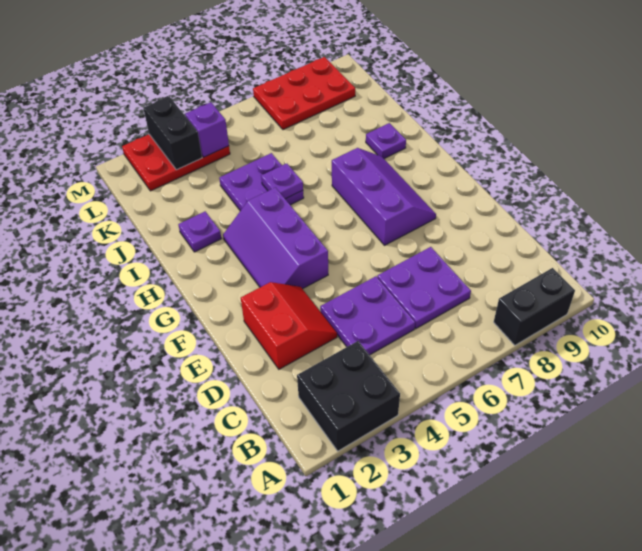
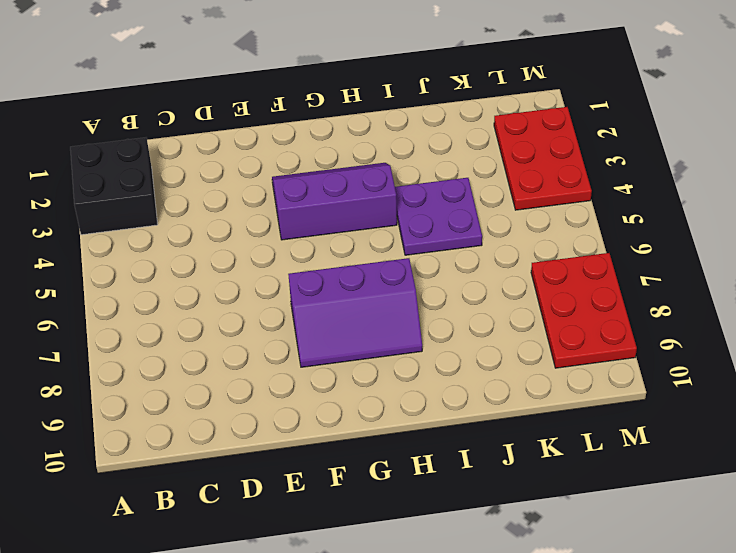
none -> black 1x2 brick [494,268,575,345]
none -> purple 2x2 plate [320,276,415,355]
none -> purple 2x2 plate [377,247,471,329]

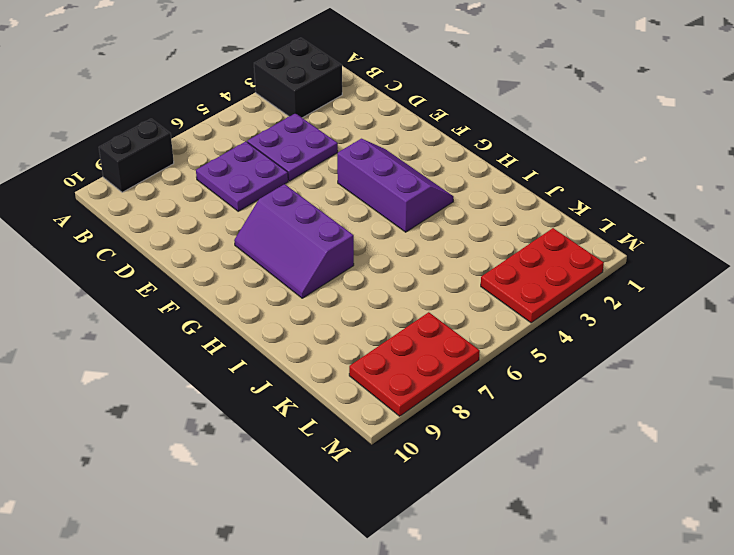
none -> red 2x2 slope [241,282,337,369]
none -> purple 1x1 plate [178,211,221,252]
none -> purple 2x2 plate [219,153,304,211]

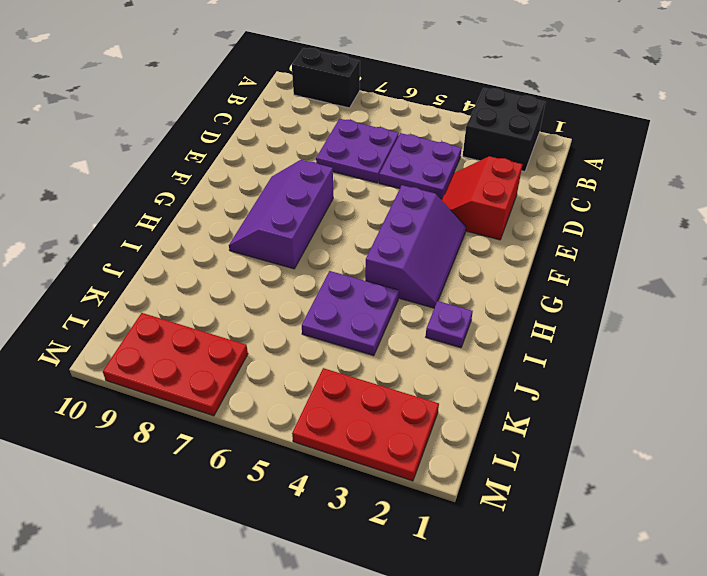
none -> purple 1x1 plate [366,123,406,159]
none -> purple 1x1 plate [261,163,303,199]
none -> black 1x2 brick [143,96,202,170]

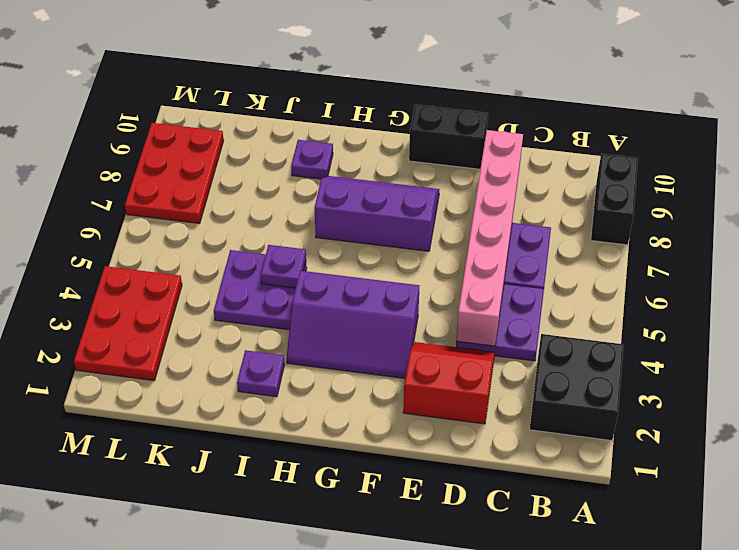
pink 1x6 brick [456,130,523,346] -> none
black 1x2 brick [409,105,488,169] -> black 1x2 brick moved to [143,96,202,170]
none -> purple 1x1 brick [185,102,229,157]

